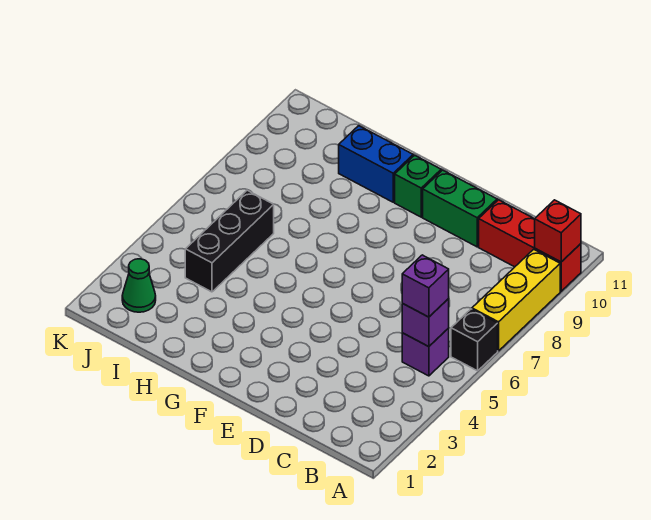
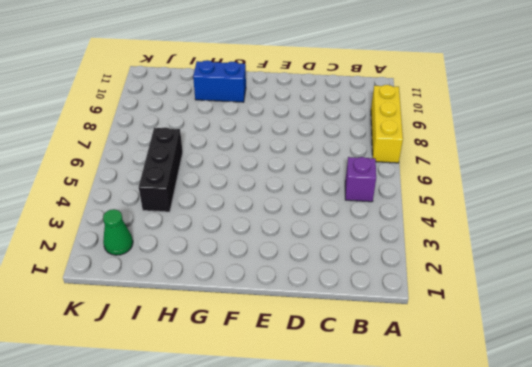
none -> black 1x1 brick [451,309,498,371]
none -> red 1x3 brick [479,200,581,291]
none -> green 1x2 brick [423,170,497,247]

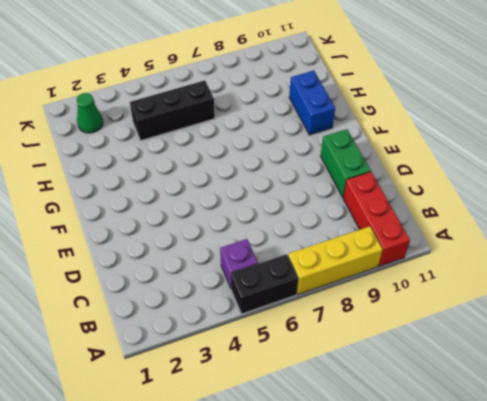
black 1x2 brick [231,254,298,314] -> black 1x1 brick [451,309,498,371]
none -> green 1x1 brick [395,155,441,217]
none -> red 1x1 brick [535,200,581,262]
none -> purple 1x1 brick [402,299,449,347]

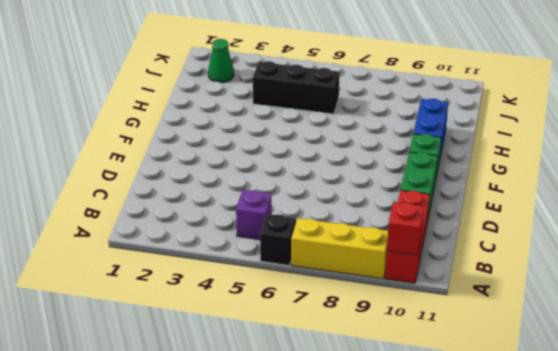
none -> purple 1x1 brick [402,299,449,347]
none -> purple 1x1 brick [402,255,449,317]

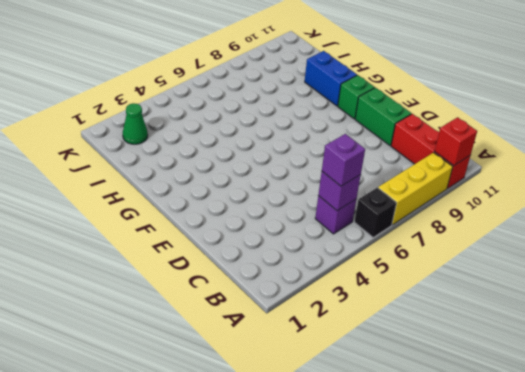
none -> black 1x3 brick [185,190,274,292]

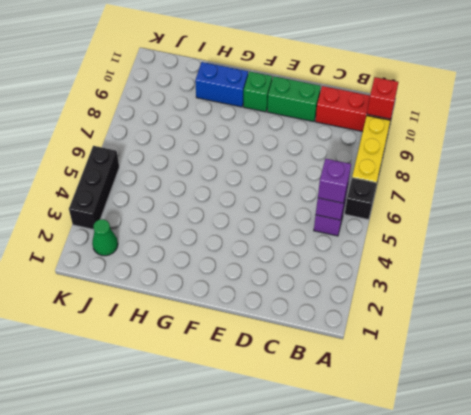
black 1x3 brick [69,146,119,230] -> black 1x3 brick moved to [185,190,274,292]

